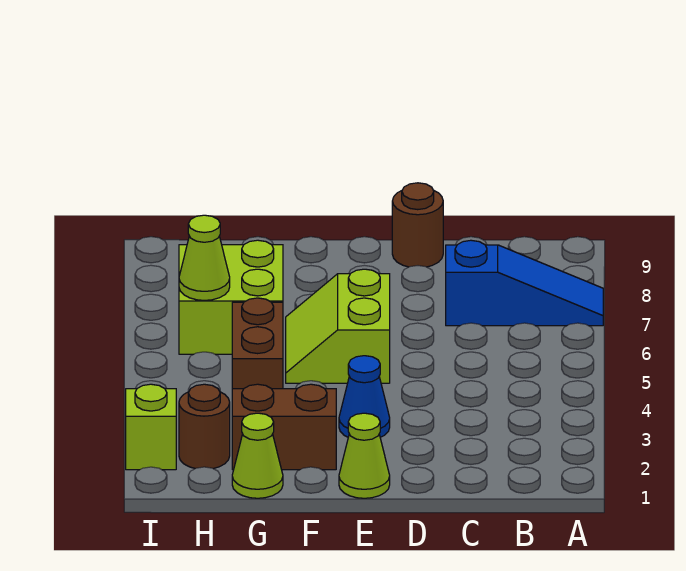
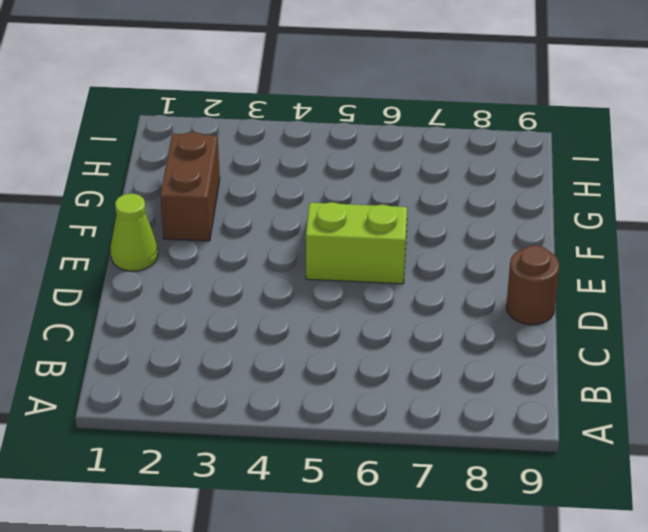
none -> blue 1x3 slope [446,240,603,326]
none -> blue 1x1 cone [339,356,390,437]
none -> lime 1x1 cone [232,413,283,498]

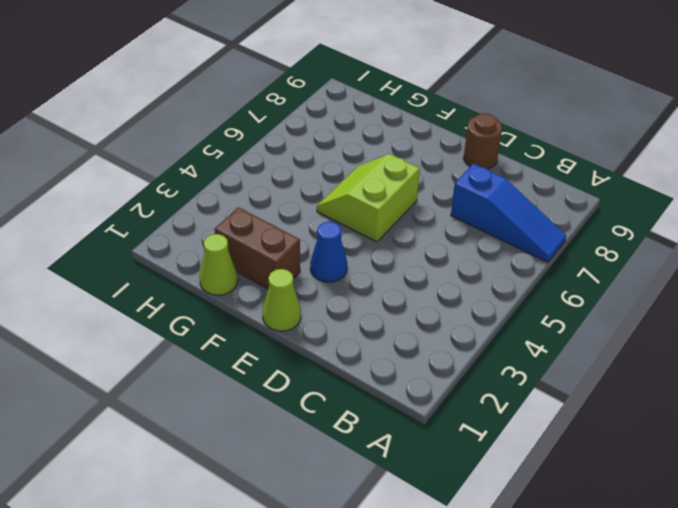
none -> brown 1x2 brick [232,298,283,389]
none -> lime 2x2 brick [179,240,283,354]
none -> brown 1x1 round brick [179,384,230,469]

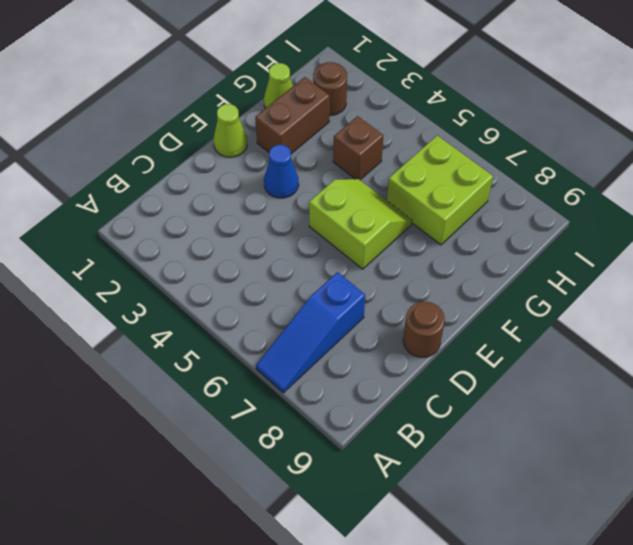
brown 1x1 brick [333,116,384,180] -> brown 1x2 brick [232,298,283,389]
none -> lime 1x1 brick [126,384,176,470]
none -> lime 1x1 cone [179,215,230,300]

